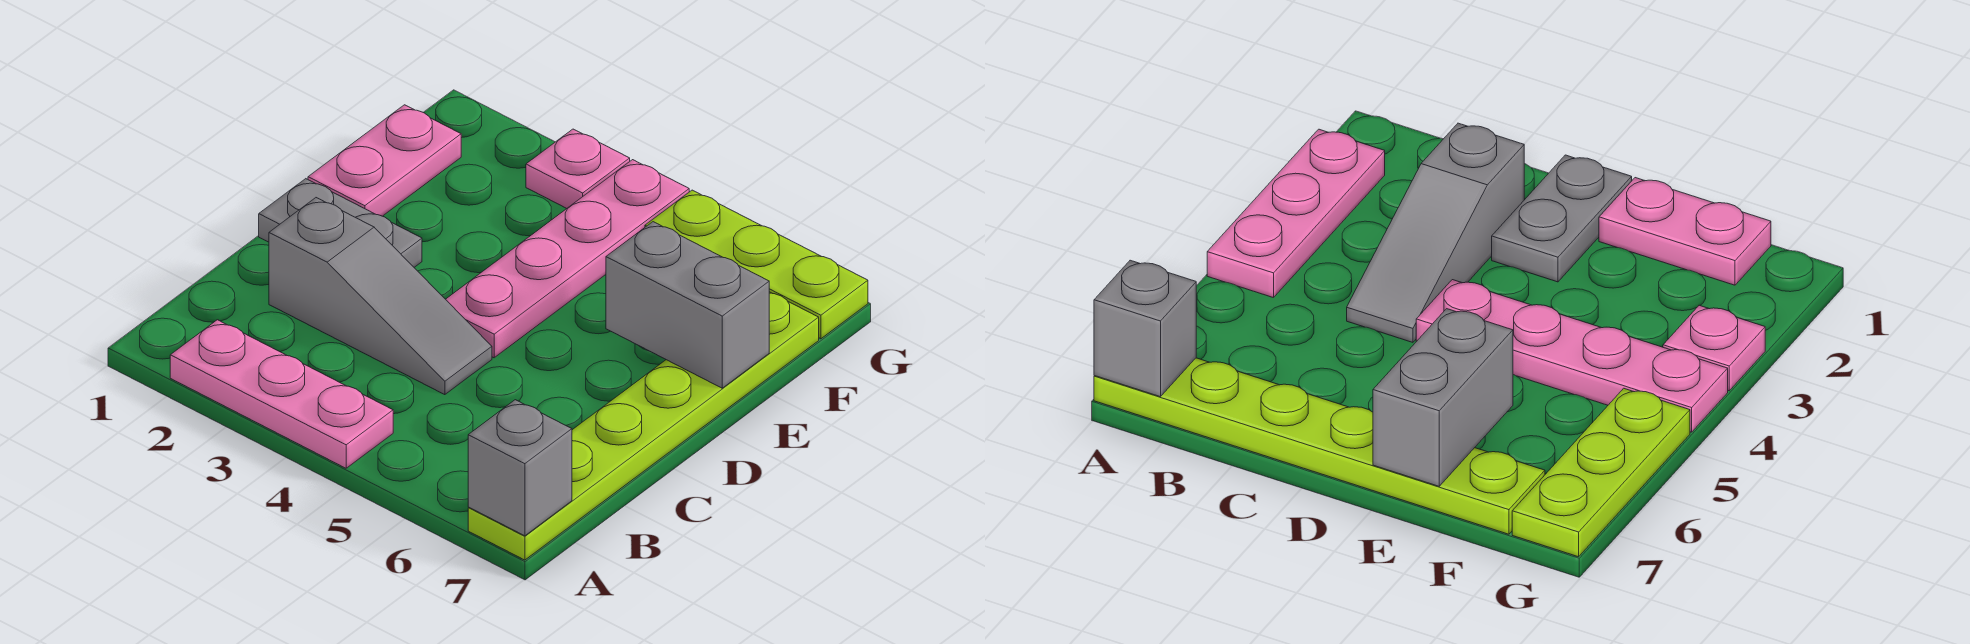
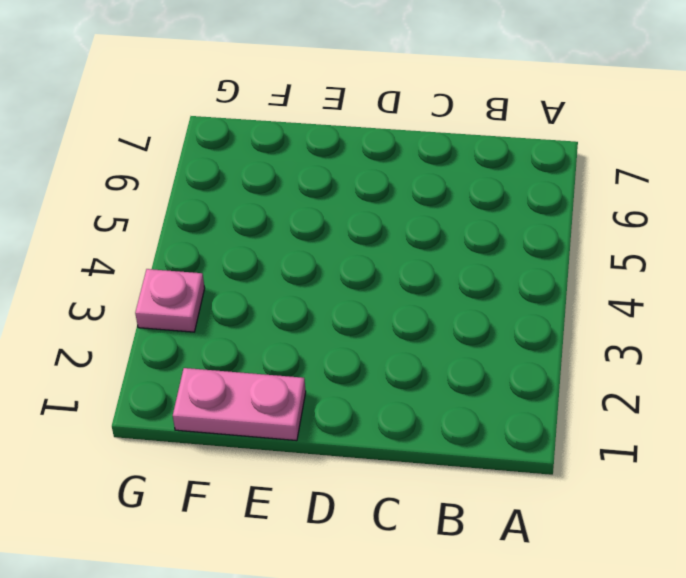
none -> pink 1x3 plate [170,320,393,468]
none -> lime 1x6 plate [468,292,819,560]

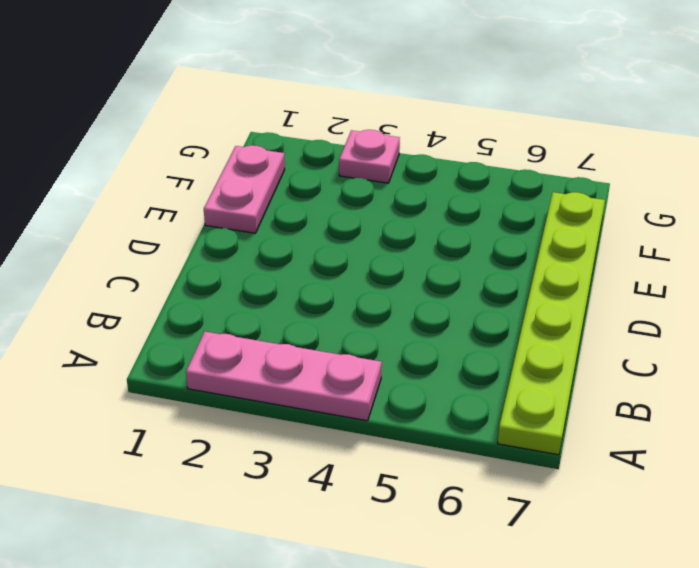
none -> grey 1x3 slope [269,198,492,395]
none -> grey 1x2 plate [259,179,422,267]

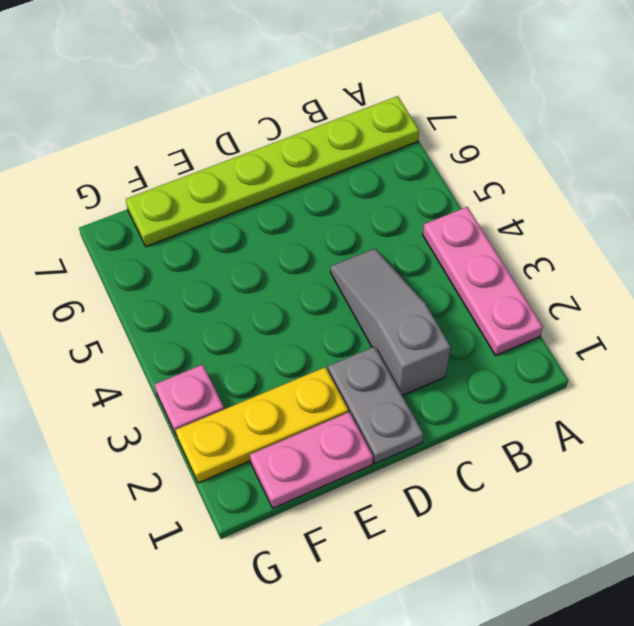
yellow 1x3 plate [176,367,348,483] -> none
none -> pink 1x4 plate [446,160,689,358]
none -> lime 1x3 plate [645,190,868,339]

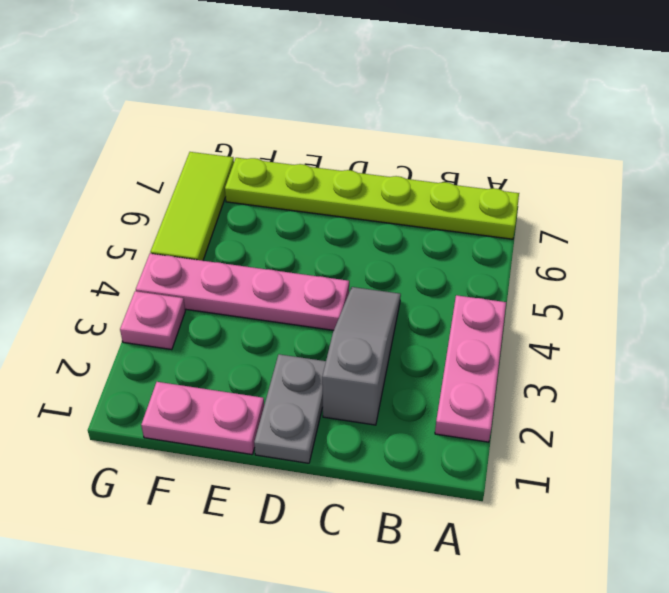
lime 1x3 tile [151,152,234,261] -> lime 1x3 plate [645,190,868,339]
none -> grey 1x1 brick [468,400,572,536]
none -> grey 1x2 brick [606,222,769,388]

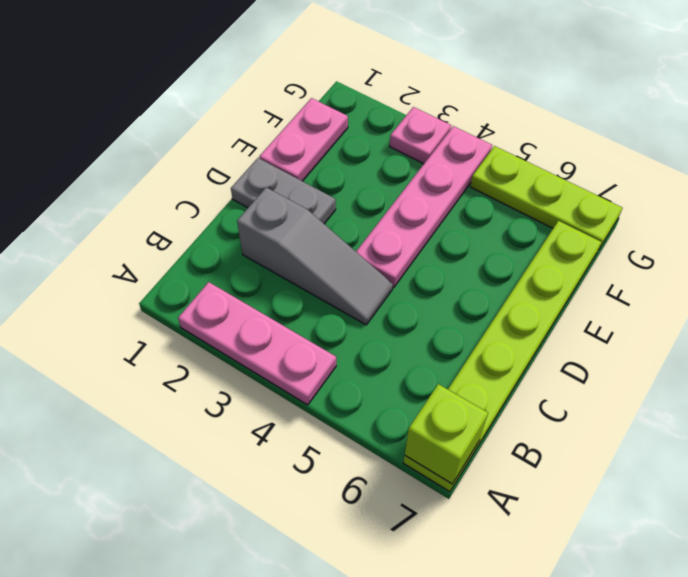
lime 1x1 brick [405,384,488,484] -> grey 1x1 brick [468,400,572,536]
none -> grey 1x2 brick [606,222,769,388]

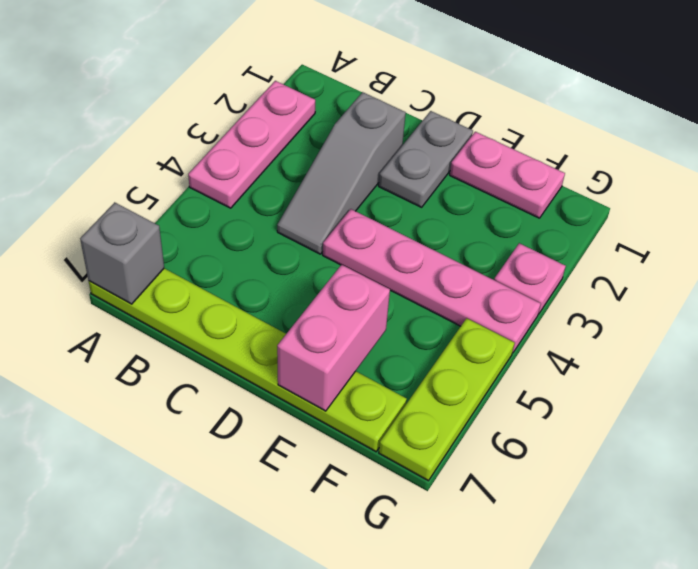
pink 1x2 brick [277,265,390,411] -> grey 1x2 brick [606,222,769,388]

